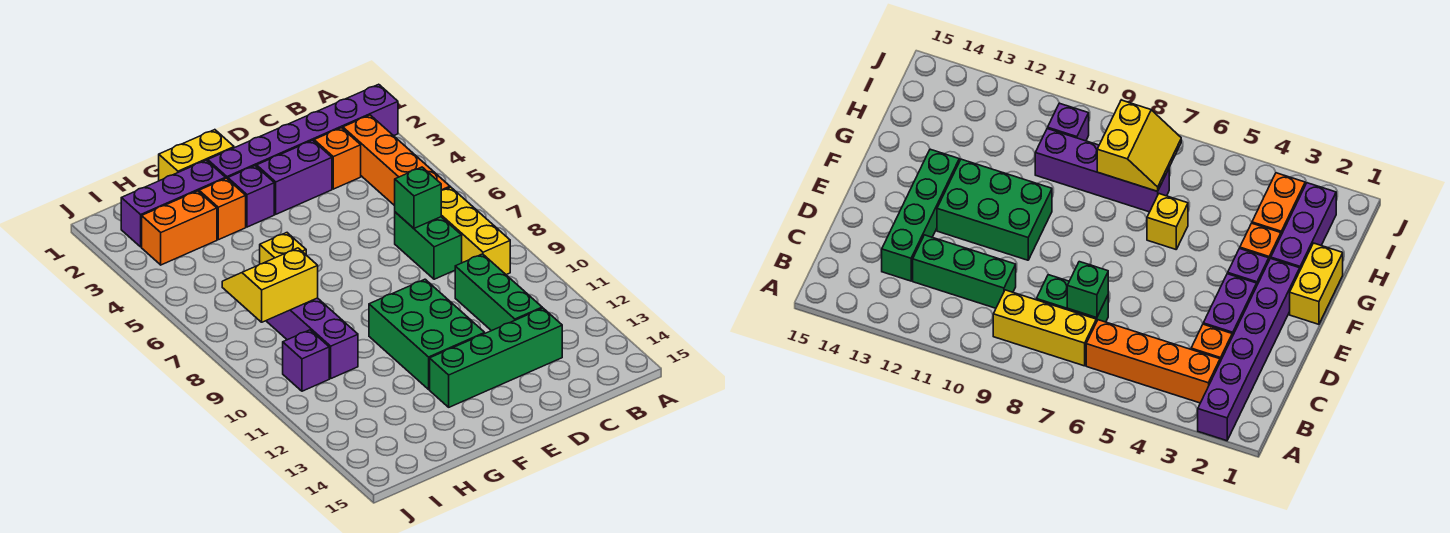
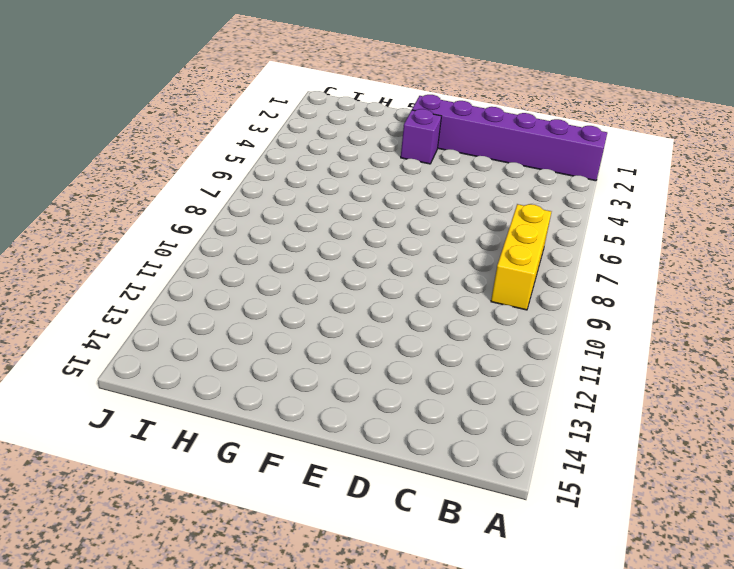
none -> orange 1x4 brick [343,115,450,206]
none -> orange 1x1 brick [314,128,361,189]
none -> green 1x2 brick [395,212,462,279]

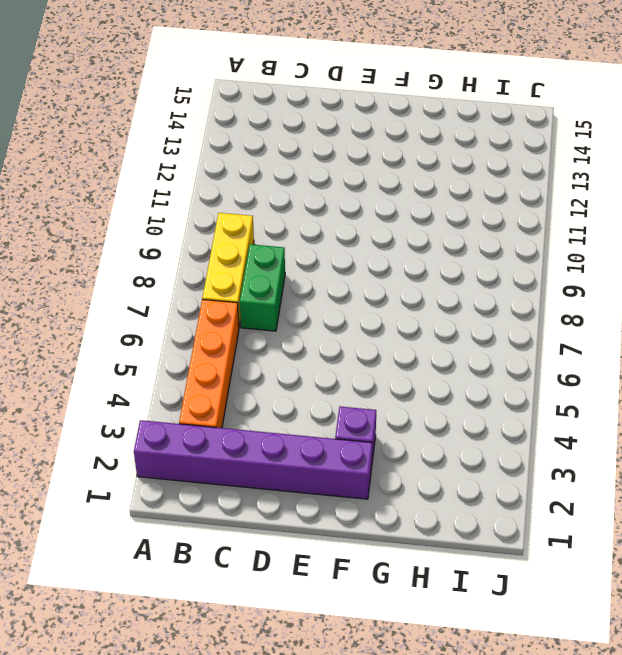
none -> orange 1x1 brick [314,128,361,189]
none -> green 1x3 brick [455,254,542,331]
none -> green 1x4 brick [430,308,562,407]

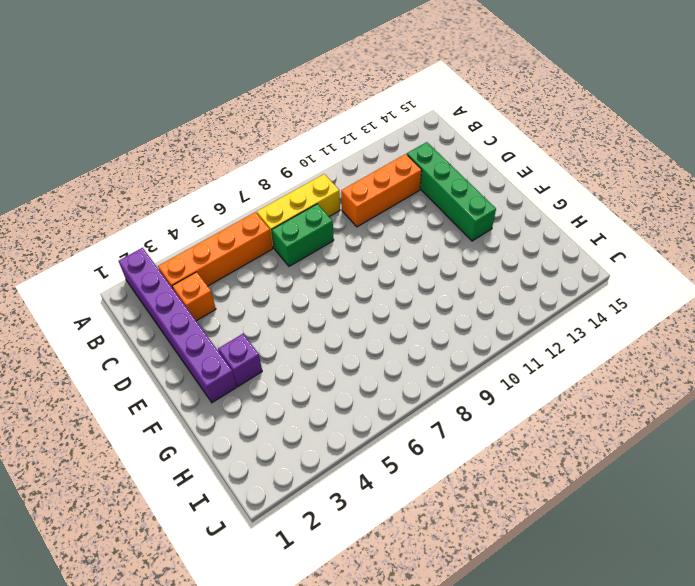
orange 1x3 brick [341,154,422,227] -> green 1x3 brick [455,254,542,331]
none -> purple 1x2 brick [257,140,332,214]
none -> green 2x3 brick [369,279,485,389]
none -> yellow 1x2 brick [159,130,234,181]

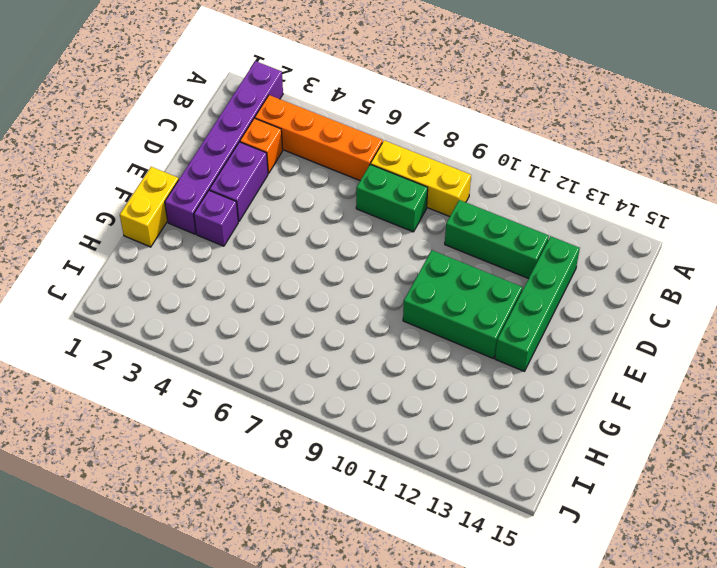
none -> purple 1x3 brick [121,160,226,247]
none -> orange 1x1 brick [199,178,246,240]
none -> yellow 1x1 brick [260,233,306,264]

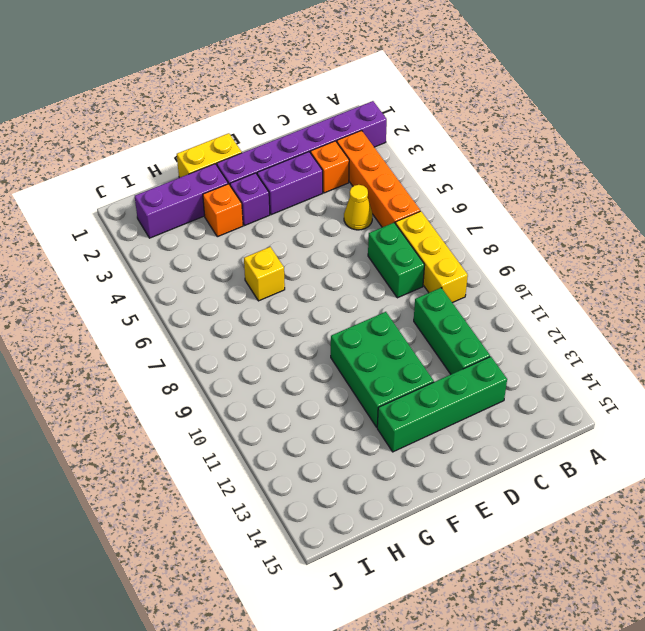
yellow 1x1 cone [344,185,372,230] -> none
none -> orange 1x2 brick [142,191,217,265]
none -> purple 1x4 brick [266,298,358,378]
none -> purple 1x1 brick [283,330,329,391]

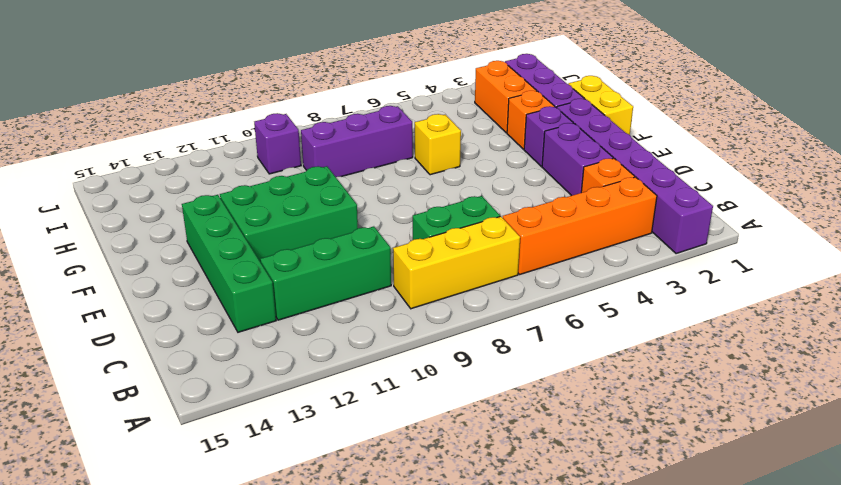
purple 1x3 brick [301,106,413,177] -> purple 1x4 brick [266,298,358,378]
none -> green 1x1 brick [395,167,441,228]
none -> yellow 2x2 slope [222,248,318,322]

